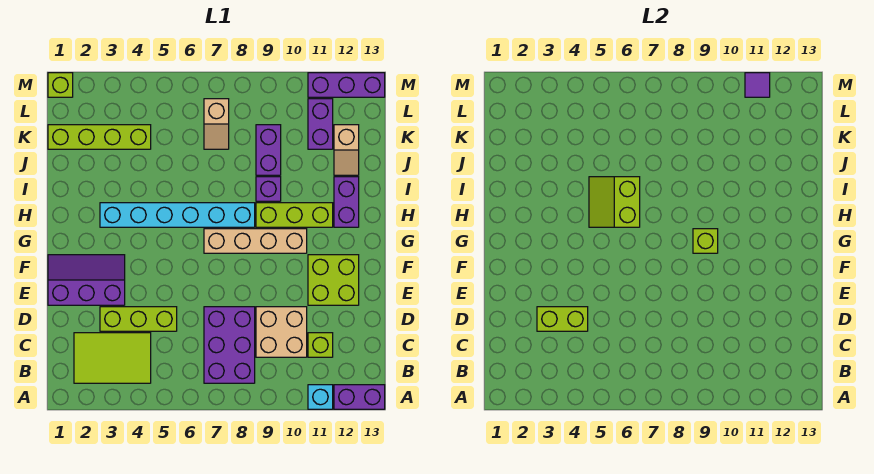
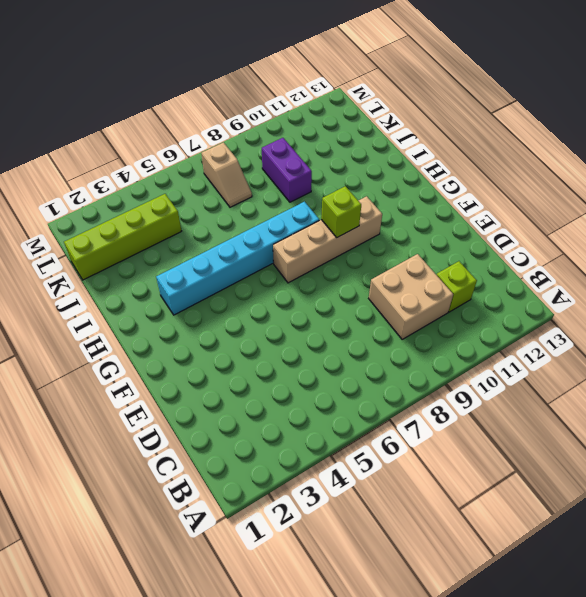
none -> cyan 1x1 brick [308,385,333,409]
none -> purple 1x2 brick [334,385,385,409]
none -> lime 2x3 tile [74,333,151,383]

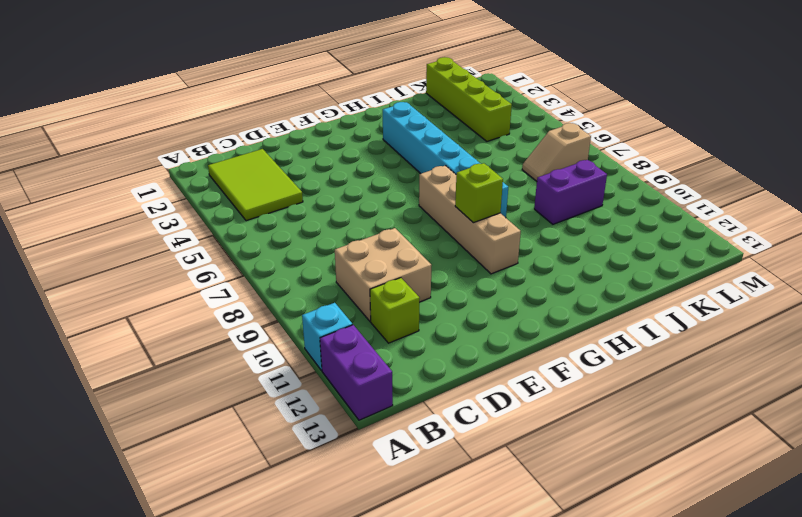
none -> purple 2x3 brick [204,307,255,383]
none -> lime 1x3 brick [100,307,177,331]
none -> purple 2x3 slope [48,255,125,305]

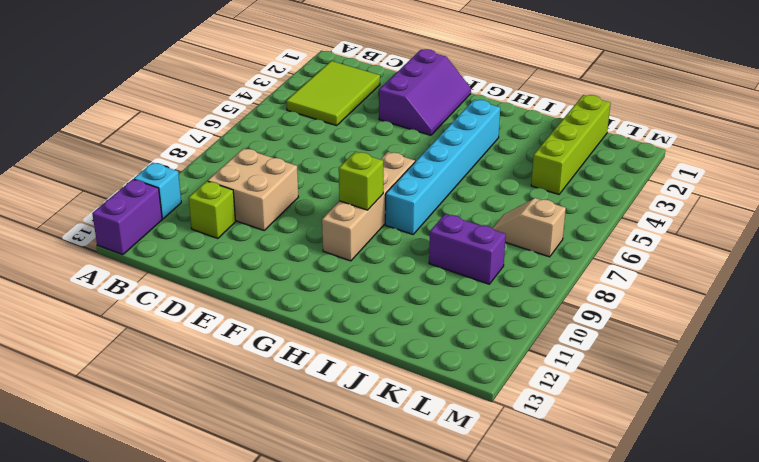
none -> purple 2x3 brick [204,307,255,383]
none -> lime 1x3 brick [100,307,177,331]
none -> lime 2x2 brick [308,255,359,305]

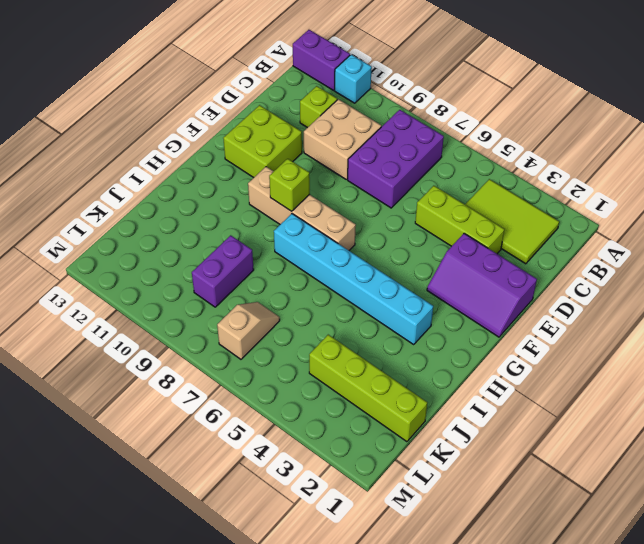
none -> lime 1x3 brick [256,203,333,227]
none -> purple 1x2 brick [334,177,359,227]
none -> purple 1x1 brick [256,177,281,201]

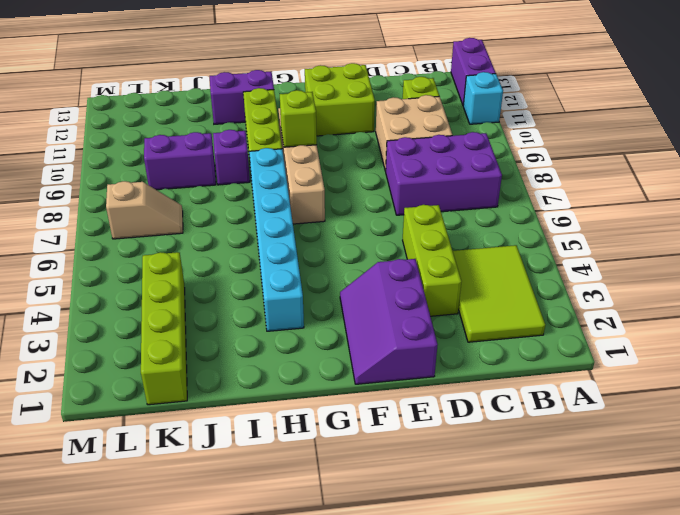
none -> tan 1x2 slope [334,125,359,175]
none -> purple 1x2 brick [308,99,333,149]
none -> lime 1x1 brick [48,73,73,97]

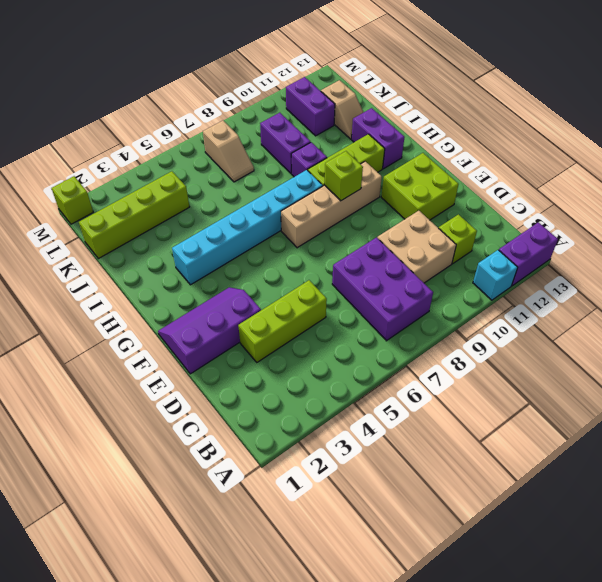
none -> lime 2x3 tile [74,333,151,383]
none -> purple 1x3 brick [308,73,385,97]
none -> lime 1x2 brick [537,307,588,331]

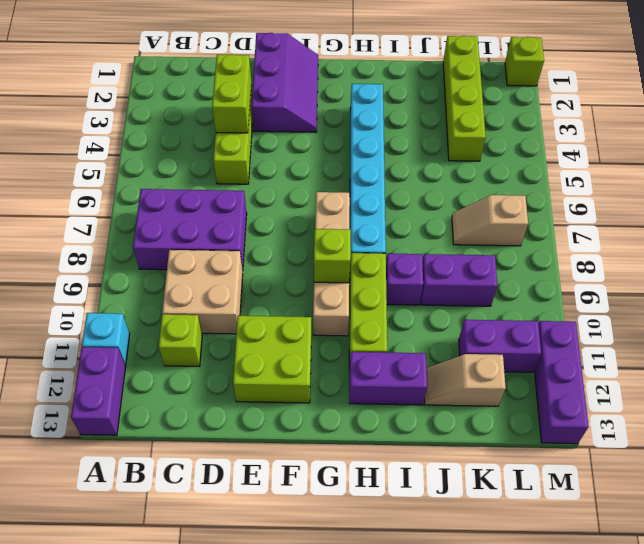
none -> lime 2x3 tile [74,333,151,383]
none -> lime 2x2 slope [589,177,640,227]
none -> purple 1x1 tile [745,73,770,97]

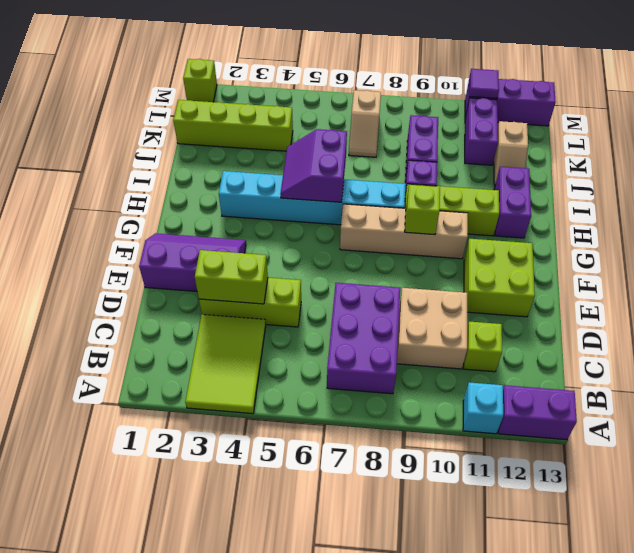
lime 2x3 tile [185,315,266,414] -> lime 2x3 tile turned to [74,333,151,383]
purple 2x2 slope [280,129,347,202] -> lime 2x2 slope [589,177,640,227]

